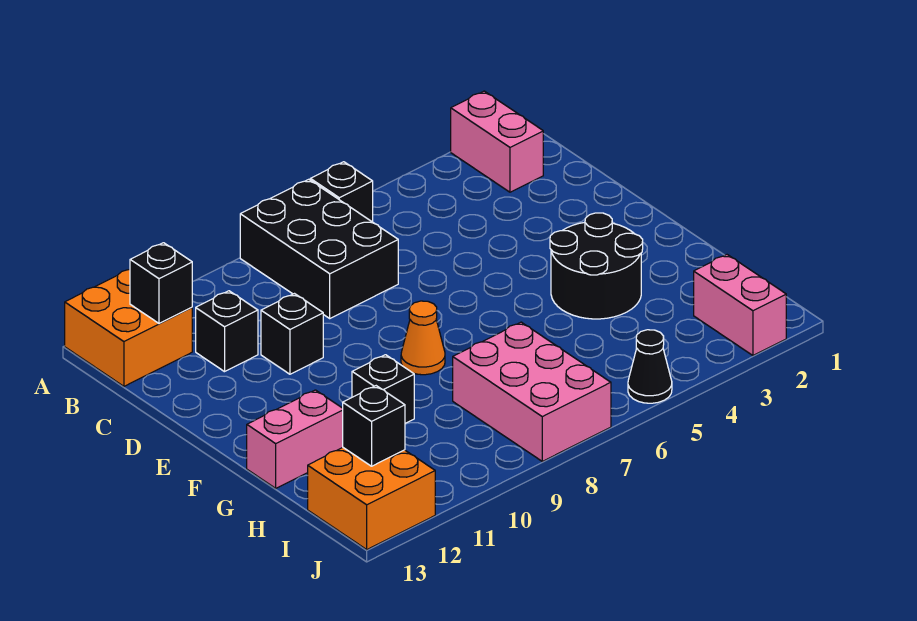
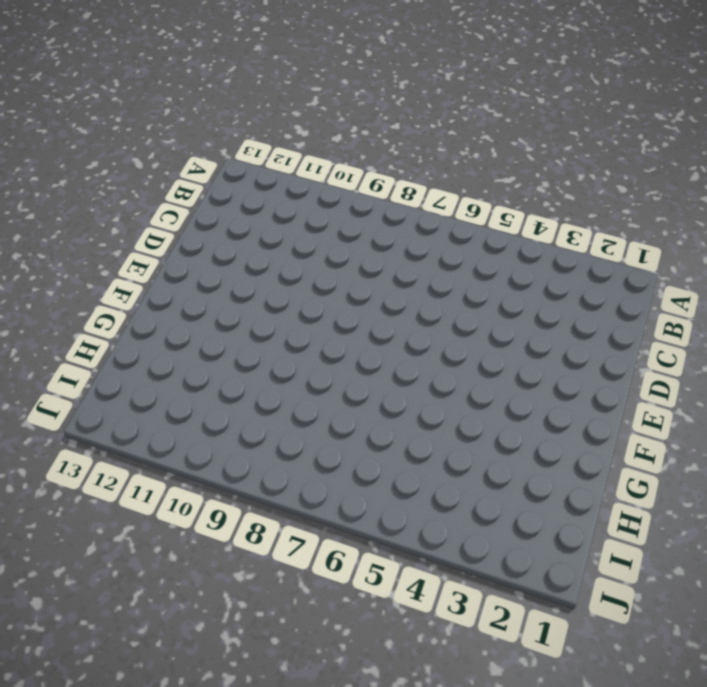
none -> pink 1x2 brick [451,91,543,192]
none -> black 1x1 brick [310,162,373,222]
none -> black 2x3 brick [240,179,398,318]

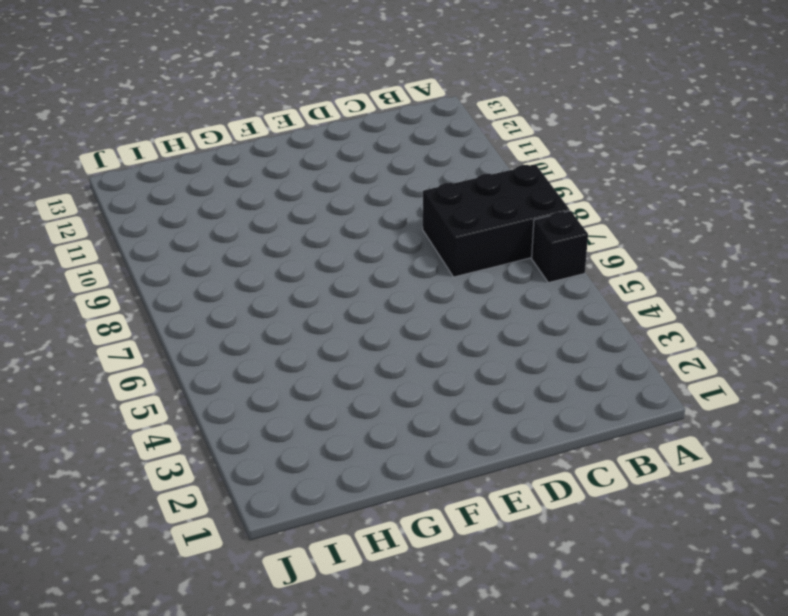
none -> pink 1x2 brick [451,91,543,192]
none -> orange 2x2 brick [65,270,192,386]
none -> black 1x1 brick [196,291,258,372]

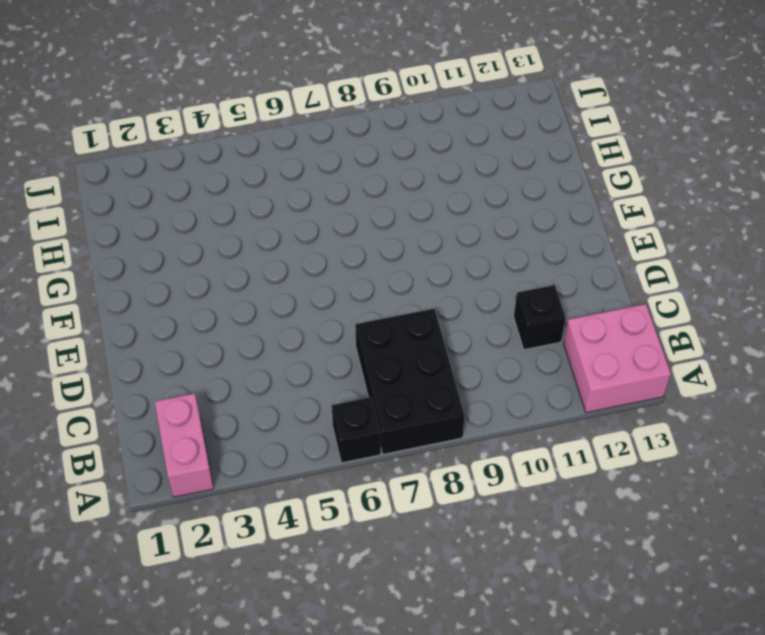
pink 2x2 brick [564,304,671,413] -> orange 2x2 brick [65,270,192,386]
none -> black 1x1 brick [261,294,323,374]
none -> black 2x2 round brick [550,213,643,319]
none -> orange 1x1 cone [401,301,445,375]

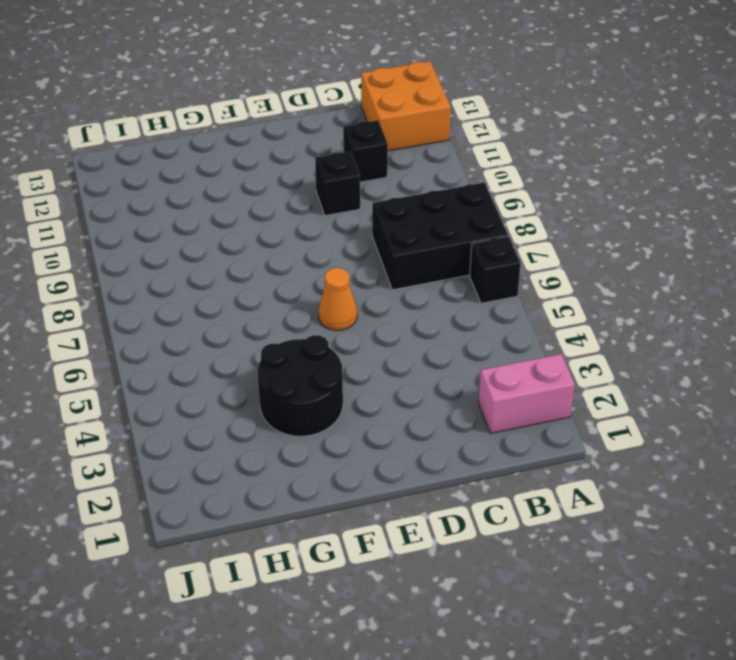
orange 1x1 cone [318,268,357,331] -> orange 1x1 cone moved to [401,301,445,375]
none -> black 1x1 brick [352,355,414,423]
none -> pink 1x2 brick [247,390,343,488]
none -> pink 2x3 brick [453,322,611,461]

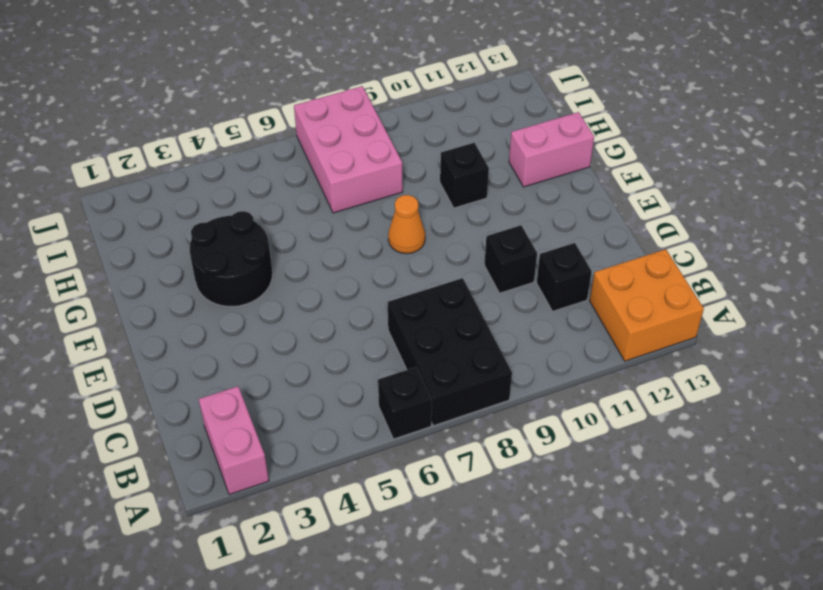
none -> pink 1x2 brick [694,255,786,355]
none -> orange 2x2 brick [308,448,435,550]
none -> black 1x1 cone [628,330,672,403]

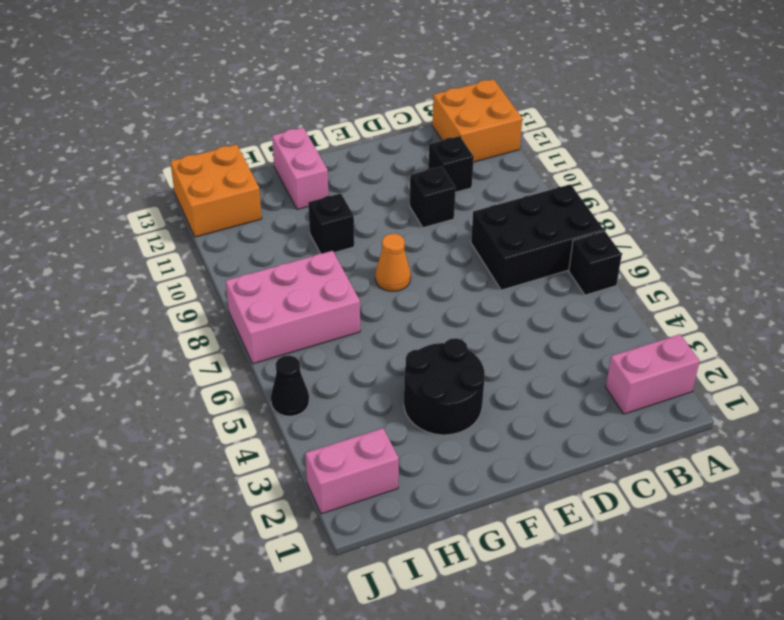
none -> black 1x1 brick [130,243,192,323]
none -> black 1x1 brick [343,386,405,466]

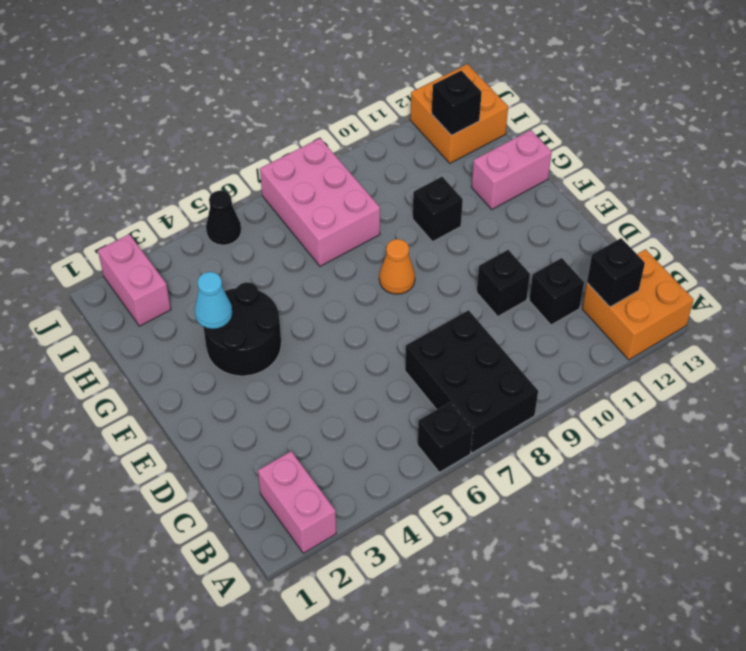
cyan 1x1 cone [195,272,233,329] -> none

